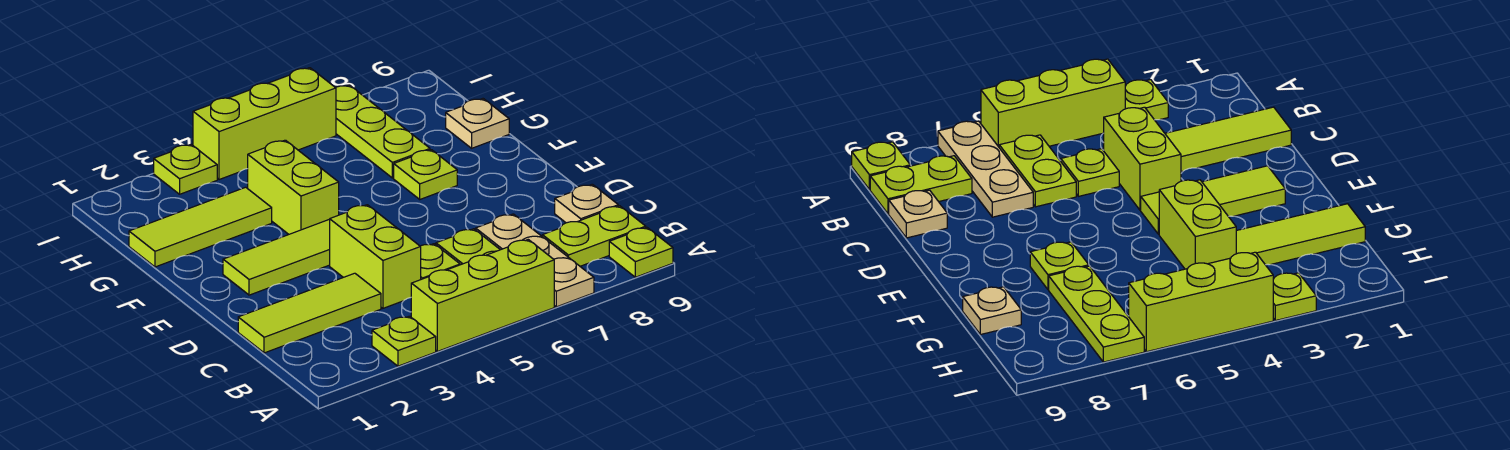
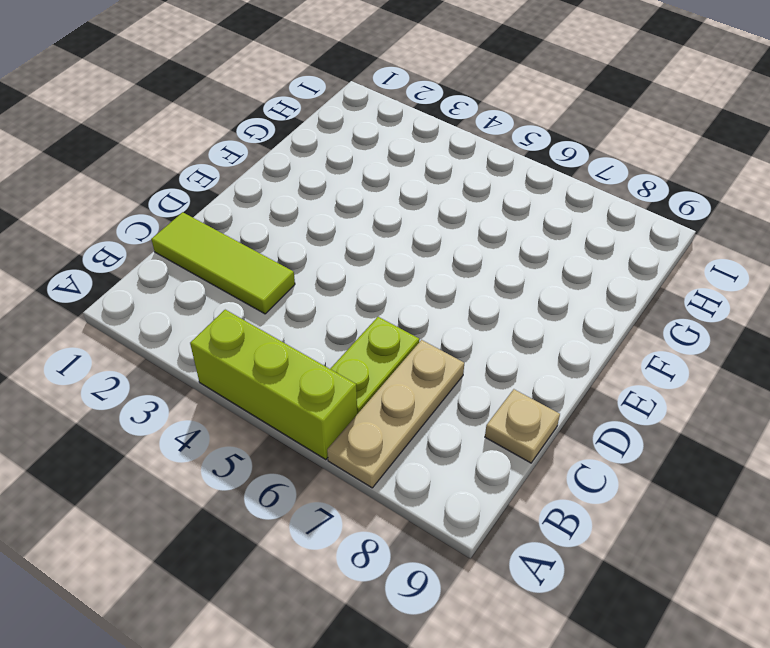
none -> lime 1x1 plate [372,316,436,366]
none -> lime 1x1 plate [609,227,673,277]
none -> lime 1x2 plate [542,206,646,266]

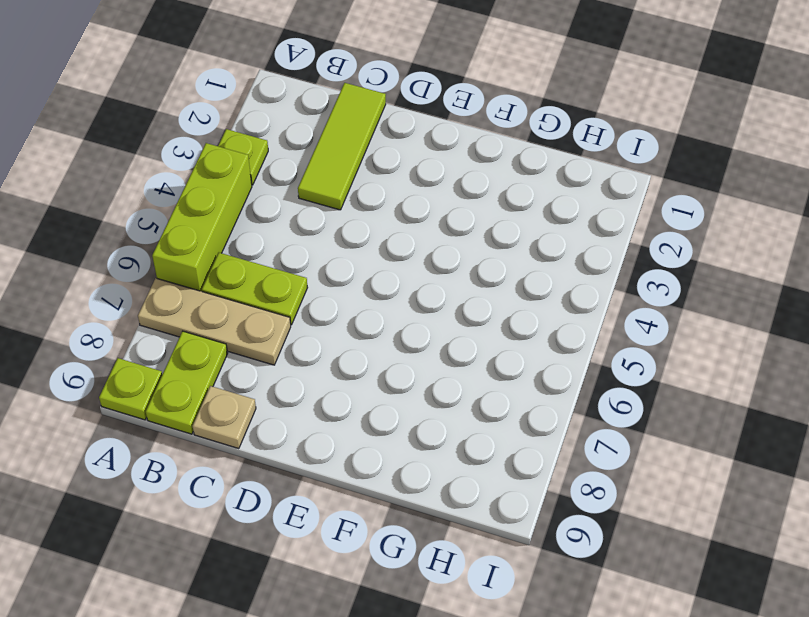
none -> lime 1x2 brick [330,205,421,308]
none -> lime 1x1 plate [420,244,460,279]
none -> lime 1x3 tile [223,219,330,295]

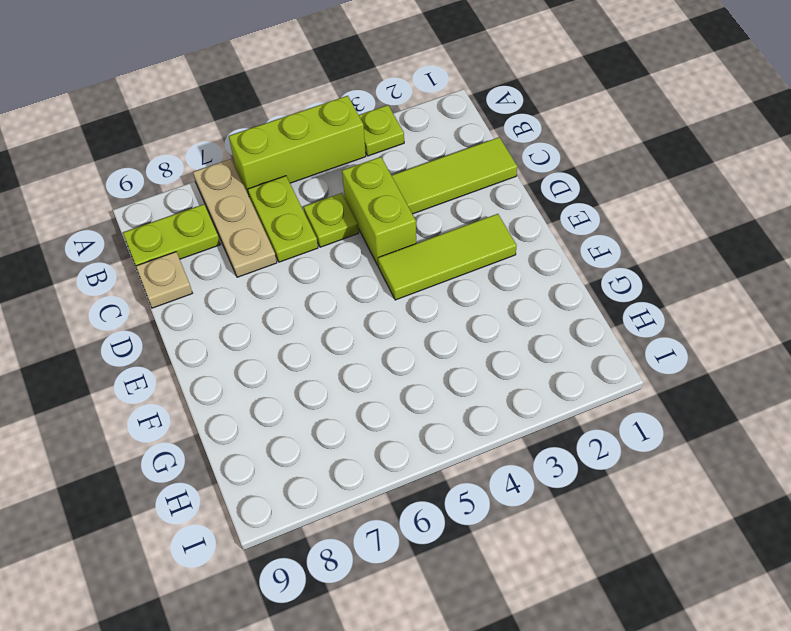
none -> lime 1x1 plate [609,227,673,277]
none -> lime 1x2 brick [248,140,339,234]
none -> lime 1x1 plate [394,150,457,199]

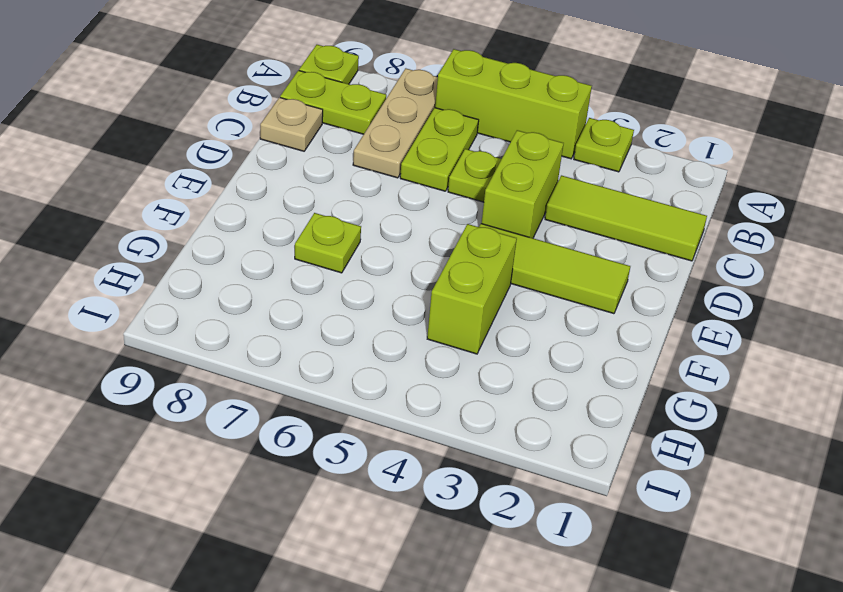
none -> lime 1x3 tile [129,187,272,267]
none -> lime 1x3 plate [335,85,430,178]
none -> tan 1x1 plate [446,99,509,148]

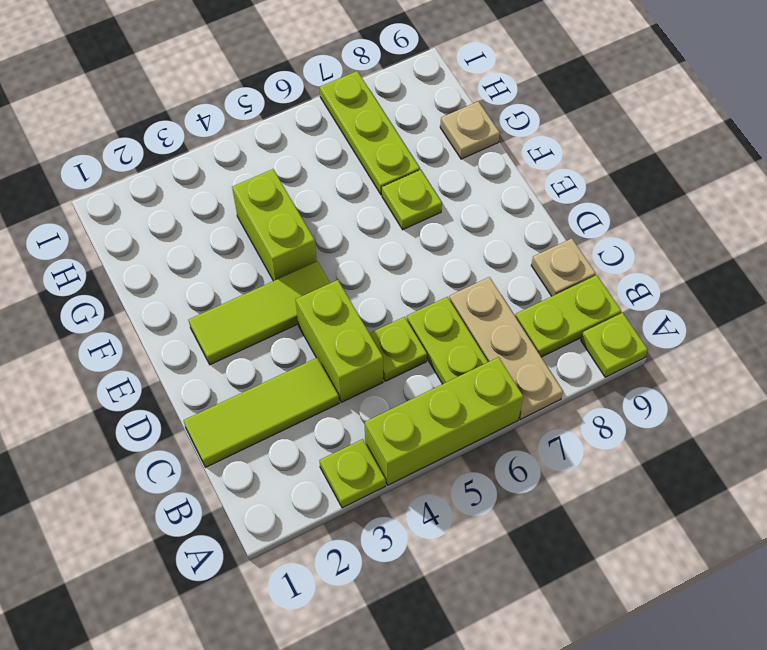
none -> lime 1x3 tile [129,187,272,267]
none -> lime 1x1 plate [154,145,217,194]
none -> lime 1x3 brick [193,68,336,180]

